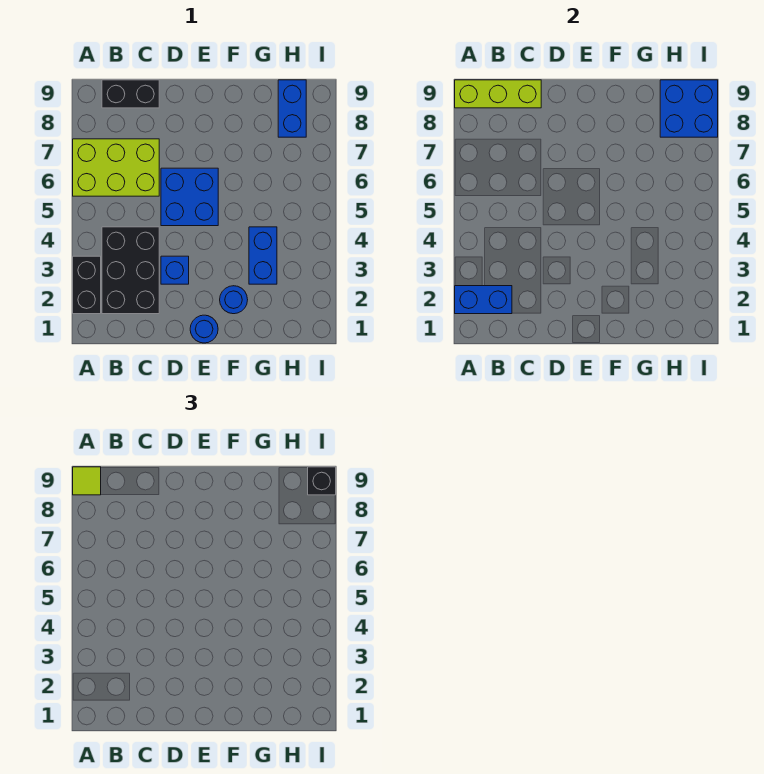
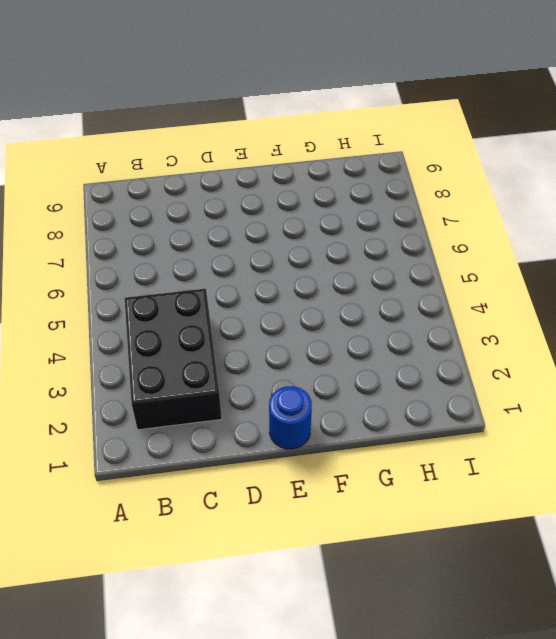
none -> black 1x2 brick [73,256,101,314]
none -> lime 2x3 brick [73,139,159,196]
none -> black 1x2 brick [102,80,159,108]

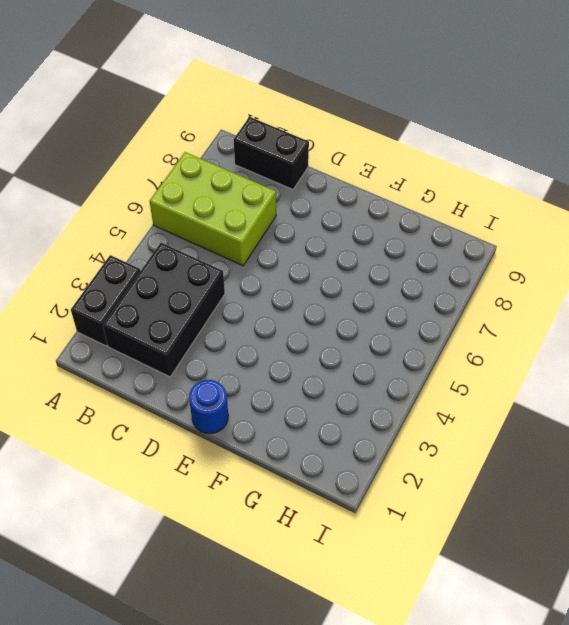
none -> blue 1x1 brick [161,256,189,284]
none -> blue 2x2 brick [161,168,218,226]
none -> blue 1x1 round brick [220,286,248,314]

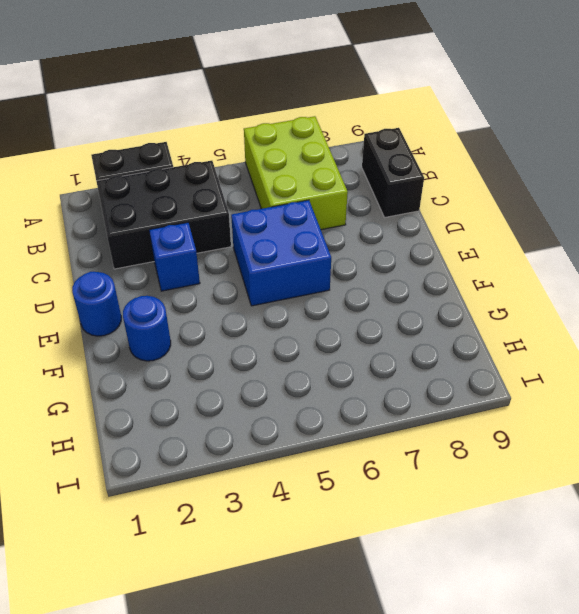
none -> blue 1x2 brick [249,227,277,284]
none -> blue 1x2 brick [278,80,306,137]
none -> blue 1x2 brick [455,286,512,314]

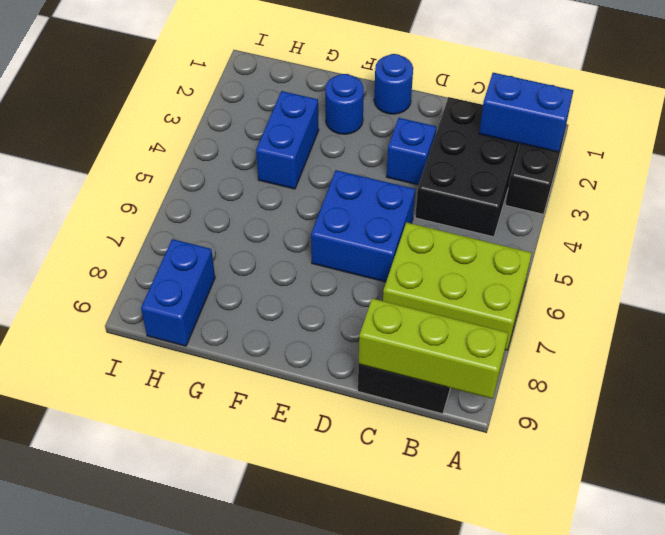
none -> blue 2x2 brick [660,80,718,137]
none -> lime 1x1 tile [73,467,101,495]
none -> black 1x1 brick [308,467,336,495]

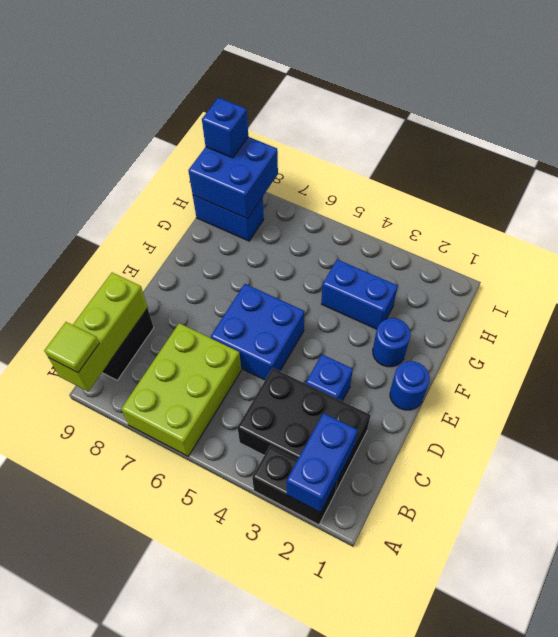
blue 1x1 brick [202,98,248,158] -> black 1x1 brick [308,467,336,495]

